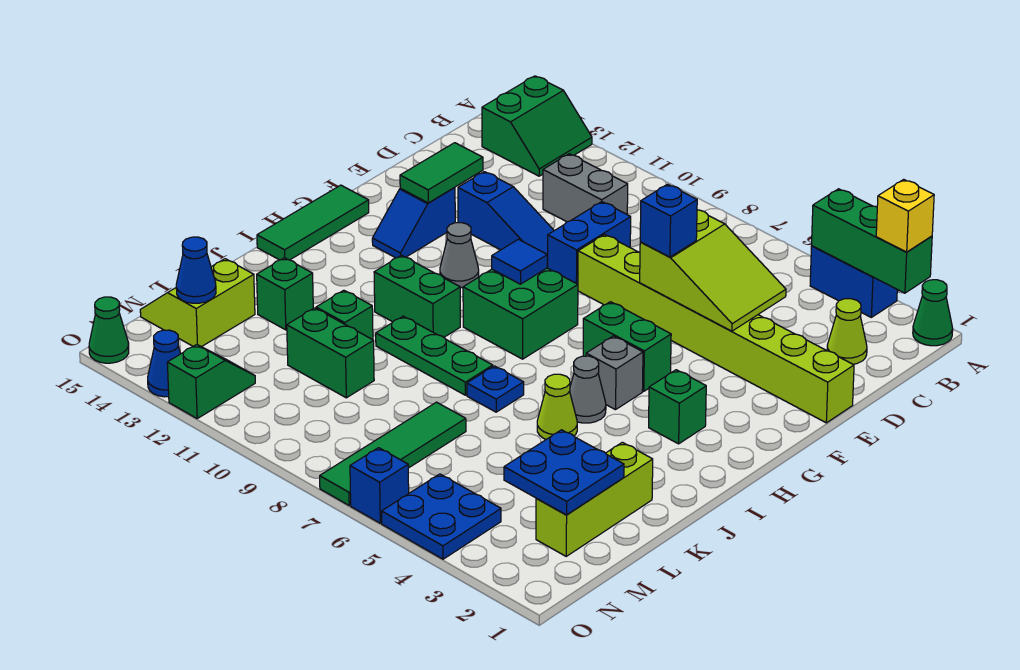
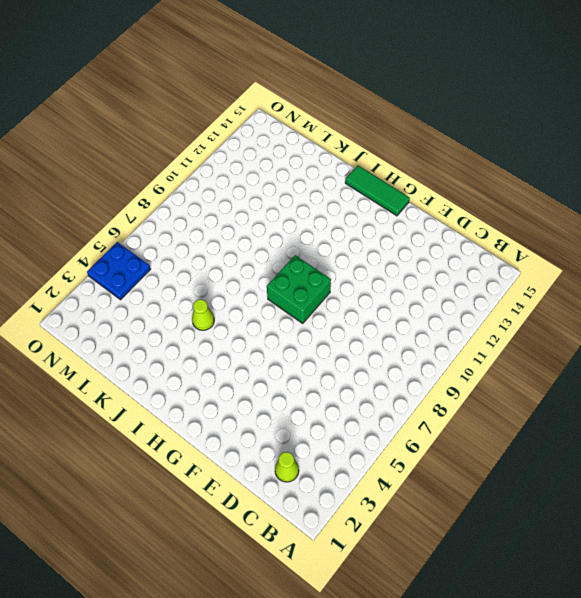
none -> green 1x1 cone [913,280,953,346]
none -> blue 1x2 brick [810,246,897,317]
none -> green 2x2 slope [482,76,592,176]
none -> grey 1x2 brick [543,154,628,222]

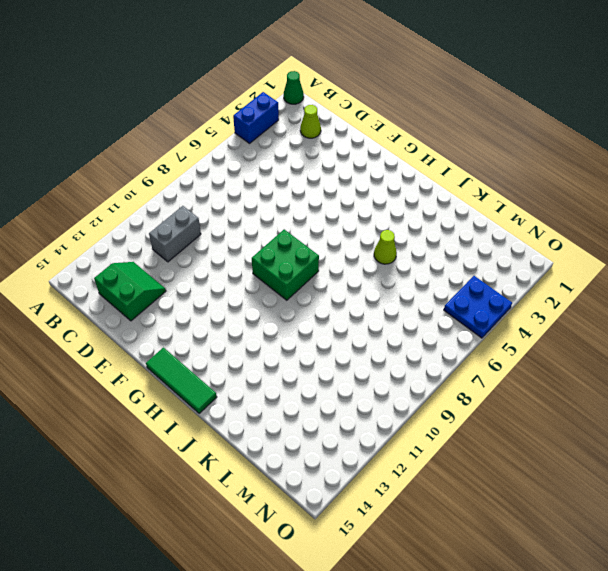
green 2x2 slope [94,262,166,321] -> green 2x2 slope moved to [482,76,592,176]
none -> blue 1x2 brick [548,202,631,284]
none -> lime 1x8 brick [578,234,854,423]
none -> blue 1x3 slope [458,172,554,268]
none -> blue 1x2 slope [372,188,455,258]

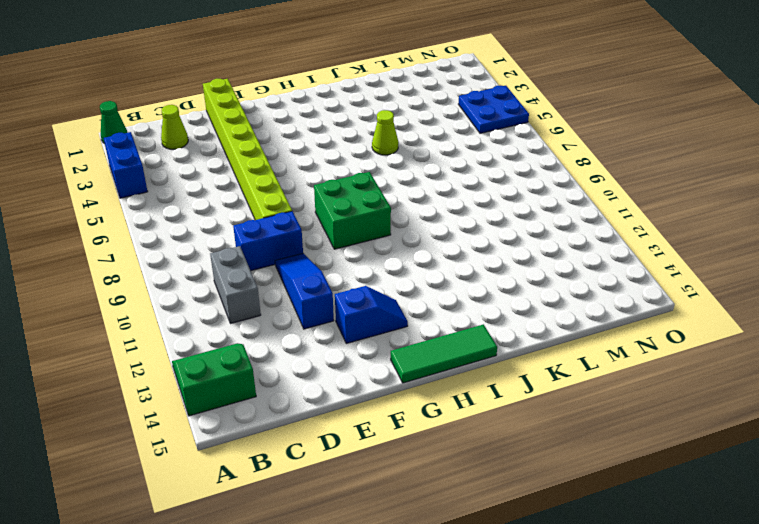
none -> green 1x2 brick [583,302,671,391]
none -> grey 1x1 cone [440,223,479,288]
none -> green 1x1 brick [649,370,706,444]
none -> grey 1x1 brick [586,336,643,410]

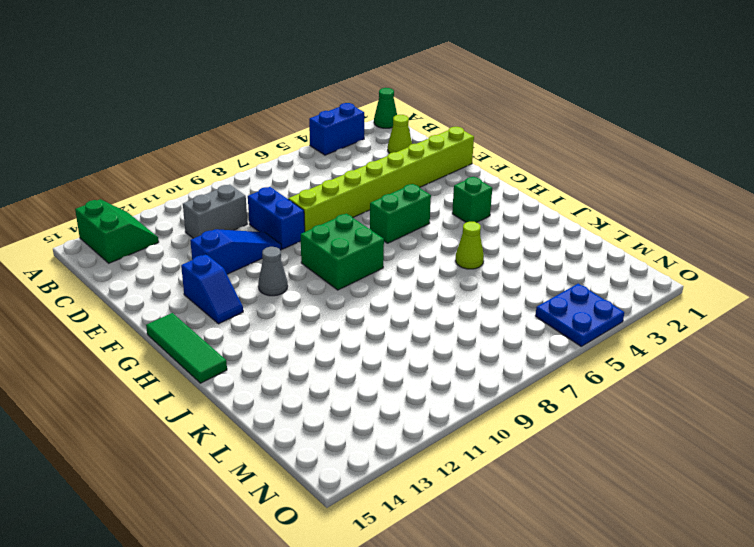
none -> grey 1x1 brick [586,336,643,410]
none -> grey 1x1 cone [570,356,606,423]
none -> green 1x2 brick [374,255,460,337]
none -> blue 1x1 plate [467,366,524,412]

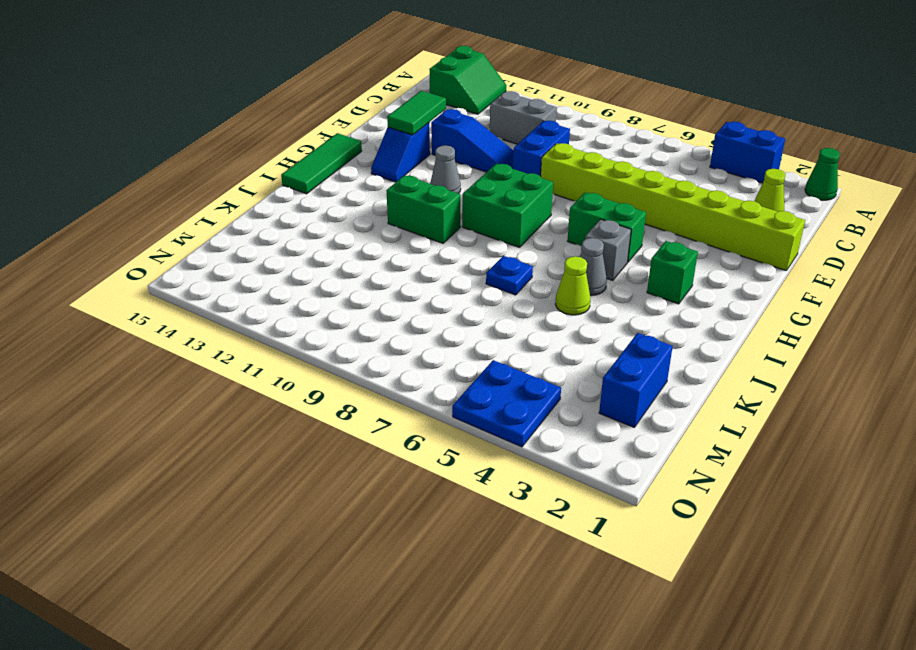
blue 1x2 brick [599,333,673,427] -> lime 1x3 brick [536,442,653,556]
none -> green 1x3 plate [376,316,493,395]
none -> green 1x1 brick [316,290,373,340]
none -> green 1x1 brick [257,258,313,330]
none -> green 1x4 tile [320,402,466,505]

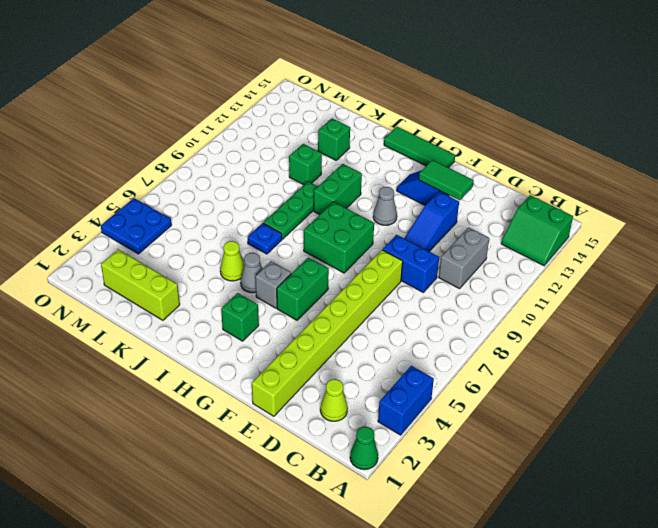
none -> green 1x4 tile [320,402,466,505]
none -> green 1x2 brick [287,308,374,398]
none -> lime 2x2 slope [140,259,255,347]
none -> green 1x2 slope [167,345,255,418]

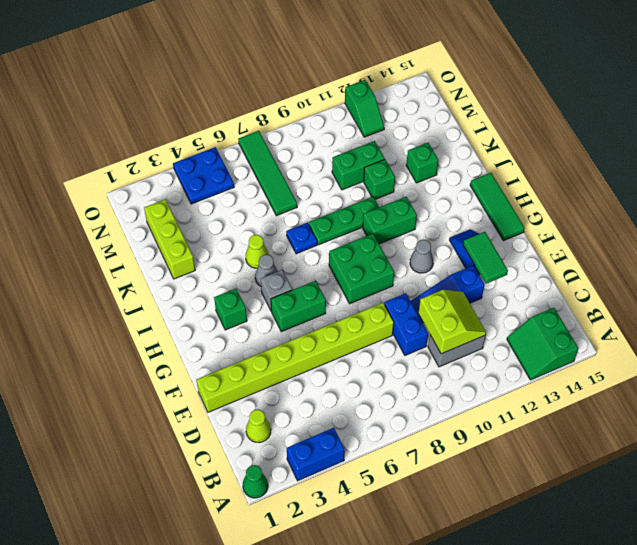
lime 2x2 slope [419,290,486,354] -> lime 2x2 slope moved to [140,259,255,347]
none -> blue 1x1 brick [350,448,409,523]
none -> blue 1x1 cone [148,330,181,397]
none -> green 1x1 cone [89,297,129,363]
none -> green 1x3 brick [812,189,932,293]

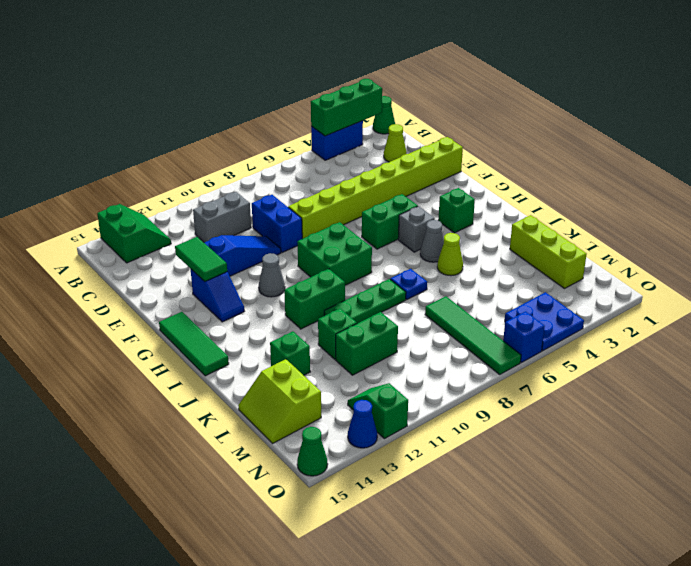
none -> lime 2x3 slope [640,210,786,331]
none -> blue 1x1 tile [492,239,547,284]
none -> blue 2x2 plate [504,430,624,515]
none -> blue 1x1 cone [176,237,216,303]

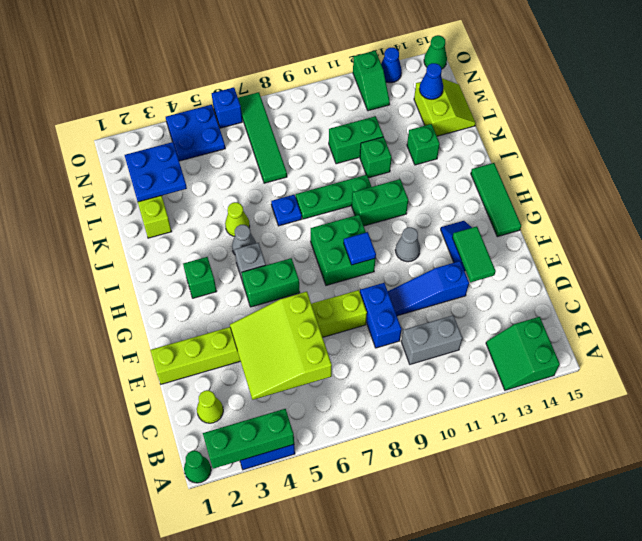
lime 3x3 slope [230,292,332,400] -> lime 2x3 slope [640,210,786,331]
none -> yellow 1x1 brick [876,179,934,252]
none -> blue 1x1 brick [640,184,697,257]

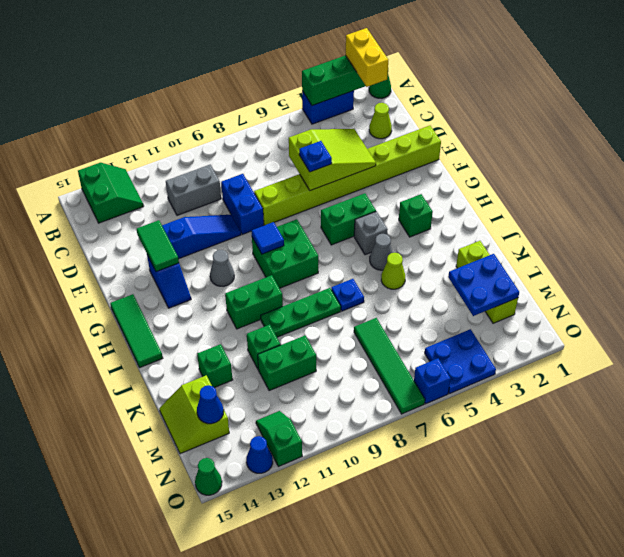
yellow 1x2 brick [346,28,388,87] -> yellow 1x1 brick [876,179,934,252]
blue 1x1 plate [299,141,332,172] -> blue 1x1 brick [640,184,697,257]

